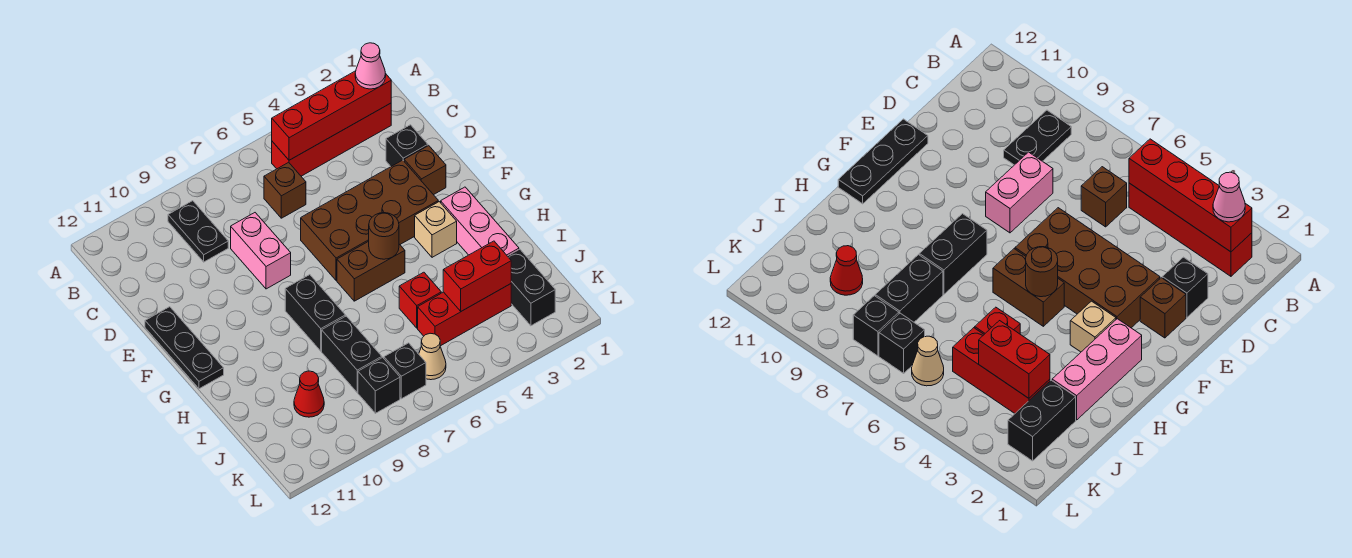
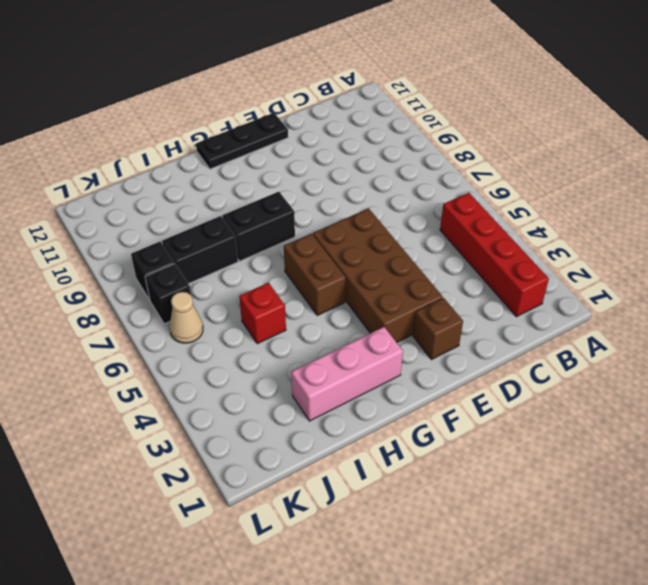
none -> black 1x2 plate [168,201,228,262]
none -> brown 1x1 brick [264,162,306,218]
none -> black 1x1 brick [386,125,428,166]

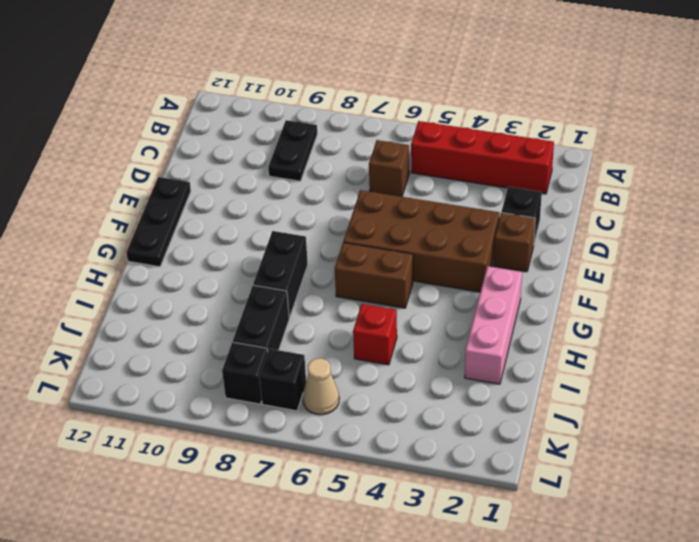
none -> pink 1x2 brick [231,213,291,289]
none -> tan 1x1 brick [415,202,457,257]
none -> black 1x2 brick [508,249,555,326]

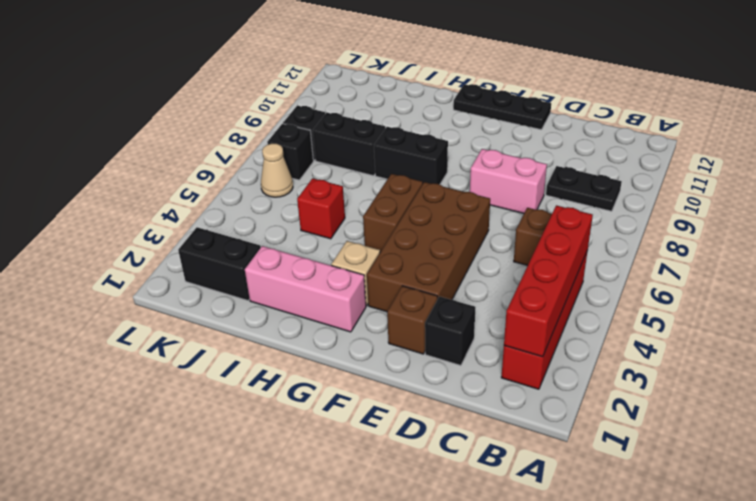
none -> red 1x3 brick [418,284,511,346]
none -> red 1x1 cone [294,371,324,417]
none -> brown 1x1 round brick [369,213,399,259]

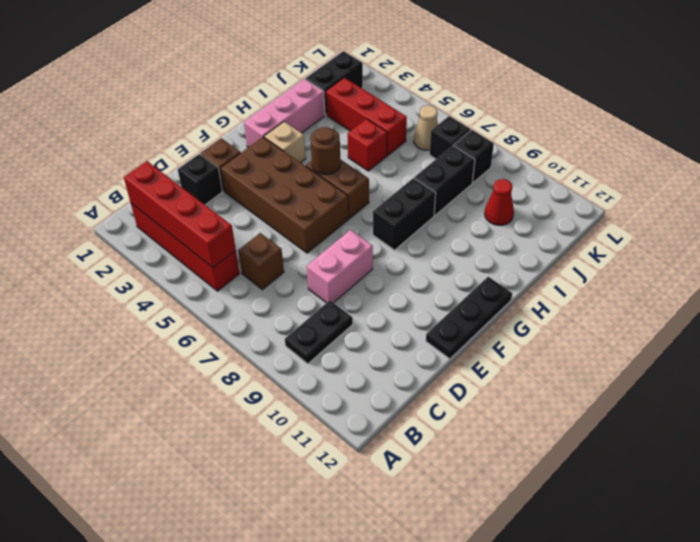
none -> red 1x2 brick [443,241,511,311]
none -> pink 1x1 cone [355,43,386,89]

